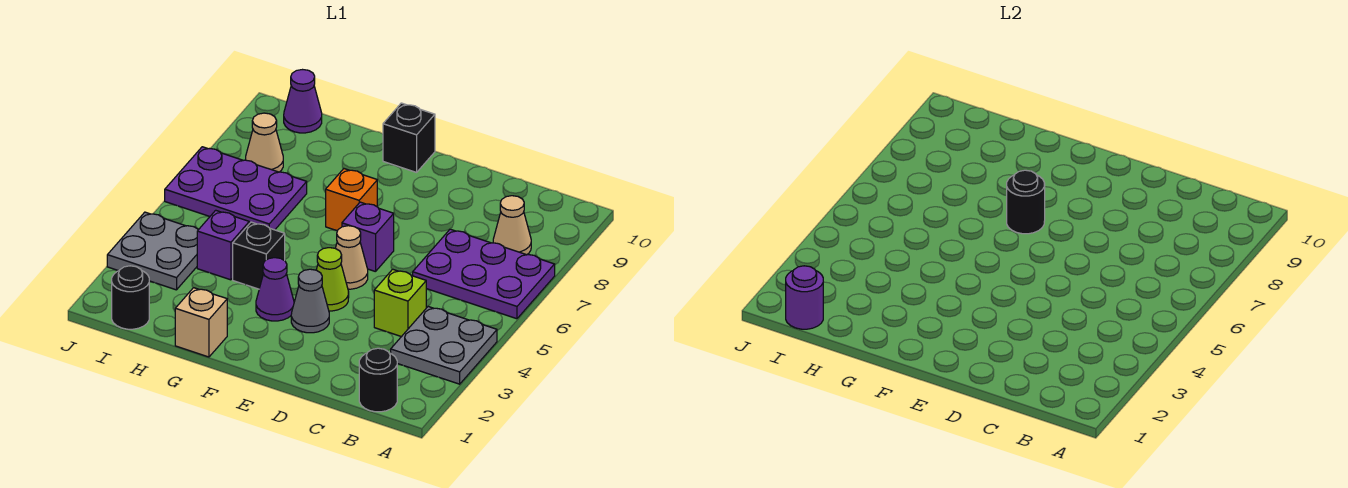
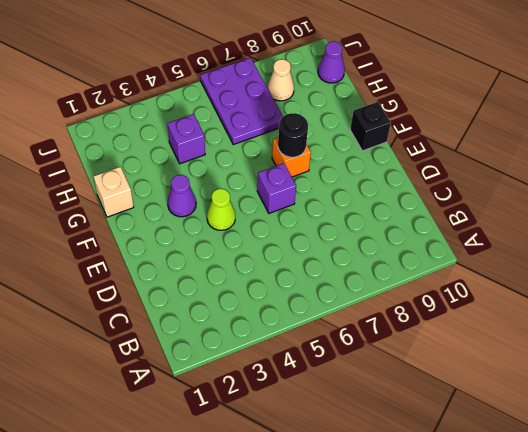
none -> grey 2x2 plate [391,307,497,384]
none -> purple 2x3 plate [413,229,555,319]
none -> black 1x1 round brick [359,348,397,412]

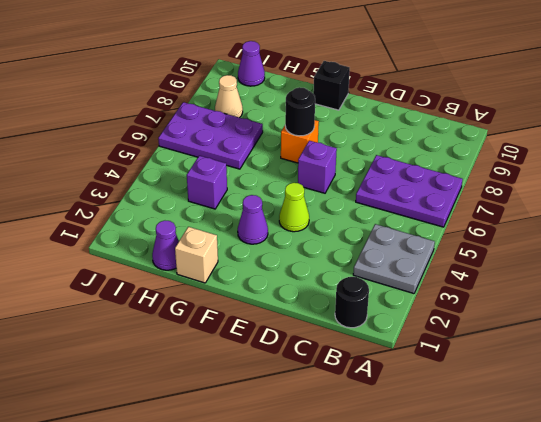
purple 1x1 cone [152,221,179,270] -> none
none -> tan 1x1 cone [493,196,531,255]
none -> lime 1x1 brick [374,269,426,337]
none -> grey 1x1 cone [291,269,329,333]

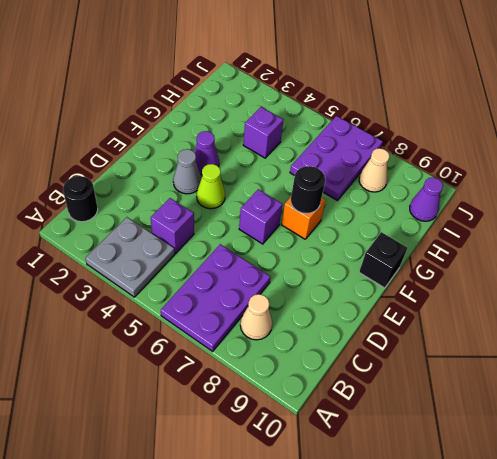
purple 1x1 brick [151,198,194,253] -> lime 1x1 brick [374,269,426,337]
none -> tan 1x1 cone [335,226,368,289]
none -> tan 1x1 brick [175,288,227,357]
none -> black 1x1 brick [233,222,285,289]

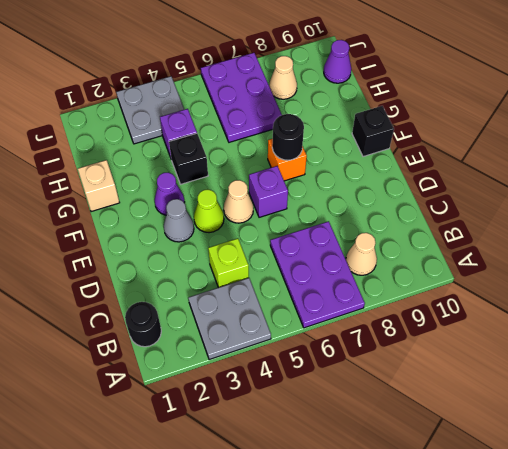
none -> black 1x1 round brick [112,266,149,329]
none -> purple 1x1 round brick [786,266,823,329]

